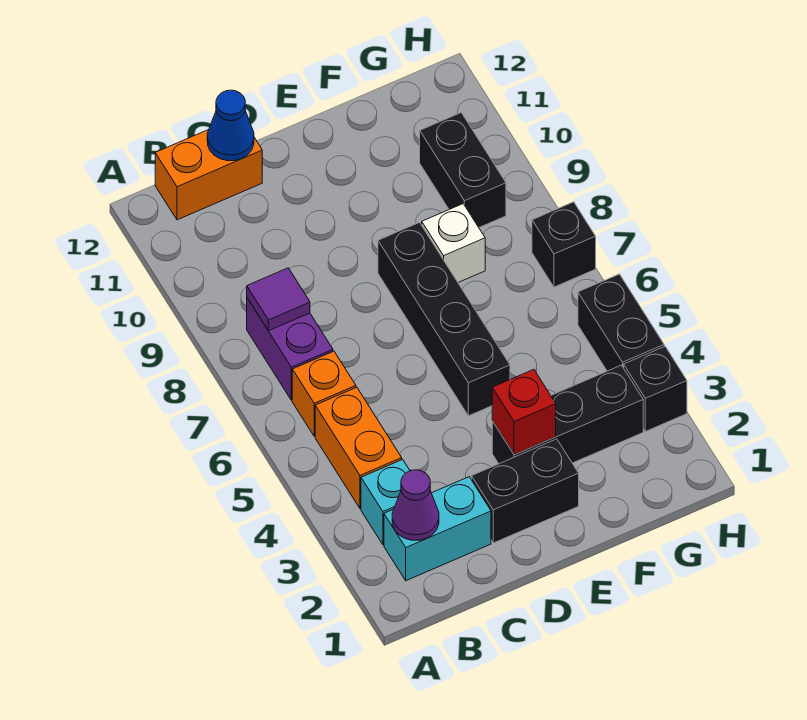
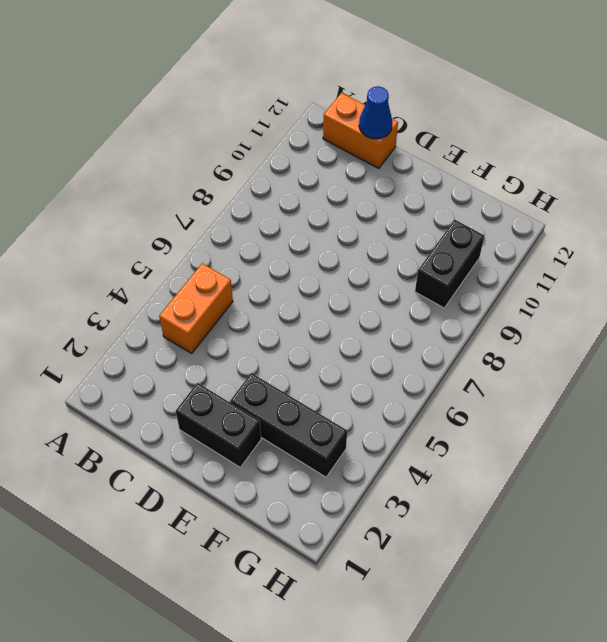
none -> cyan 1x2 brick [384,477,491,581]
none -> cyan 1x1 brick [361,460,410,545]
none -> orange 1x1 brick [292,351,356,436]

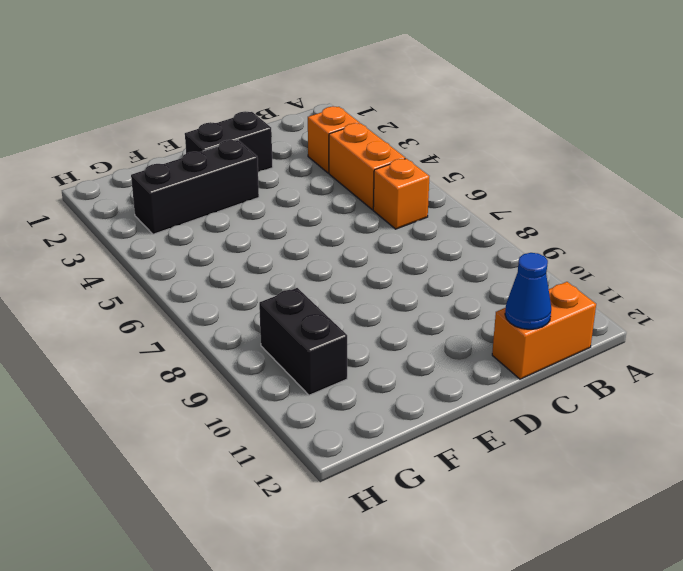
orange 1x1 brick [308,106,360,173] -> cyan 1x1 brick [361,460,410,545]
none -> cyan 1x2 brick [384,477,491,581]
none -> purple 1x2 brick [247,298,333,400]
none -> black 1x4 brick [378,223,510,416]

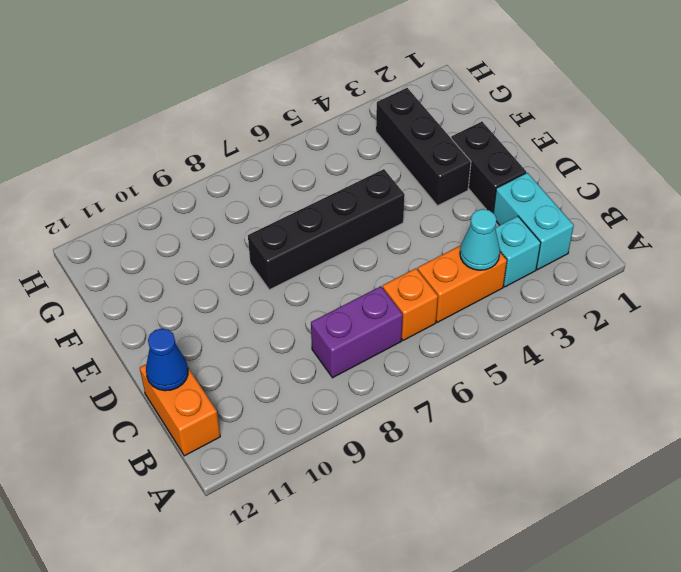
cyan 1x1 cone [460,209,500,270] -> none
none -> white 1x1 brick [422,204,485,282]
none -> black 1x2 brick [420,113,506,227]
none -> black 1x1 brick [624,346,687,431]

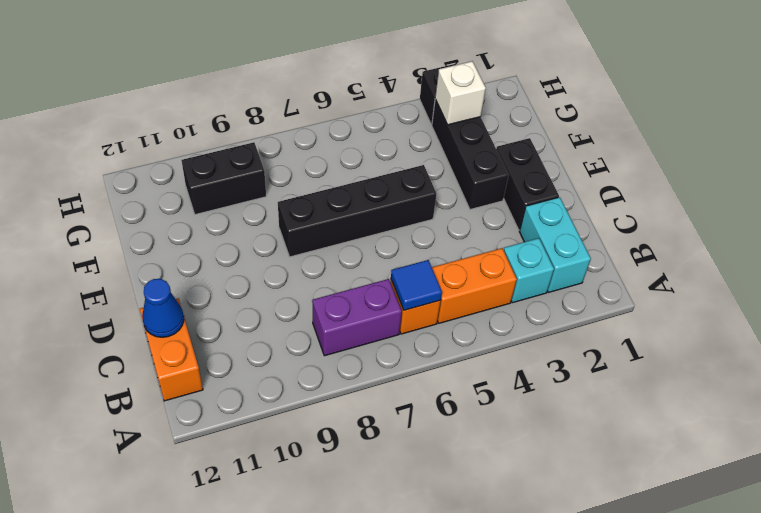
blue 1x1 tile [391,260,442,310] -> none
white 1x1 brick [435,61,486,125] -> white 1x1 brick moved to [422,204,485,282]
none -> black 1x2 brick [578,274,664,371]
none -> black 1x1 brick [532,202,596,287]
none -> purple 1x1 cone [392,470,439,540]

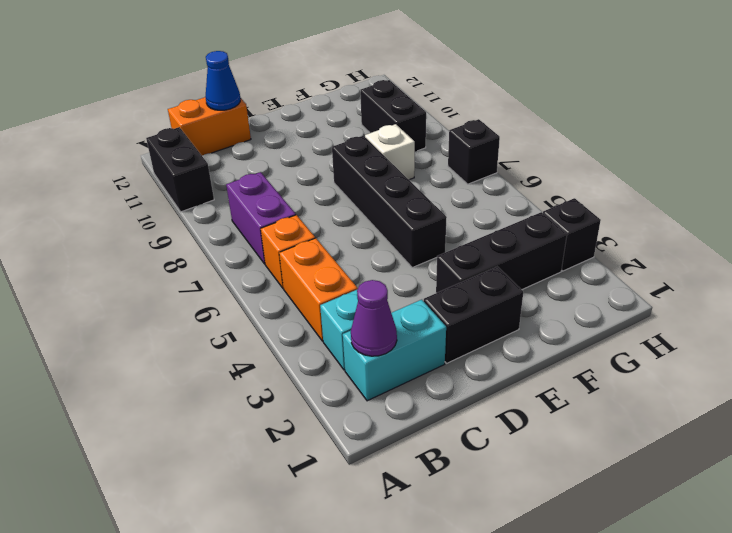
black 1x2 brick [146,127,214,212] -> black 1x2 brick moved to [578,274,664,371]
none -> purple 1x1 tile [247,268,310,331]
none -> red 1x1 brick [492,369,556,455]

